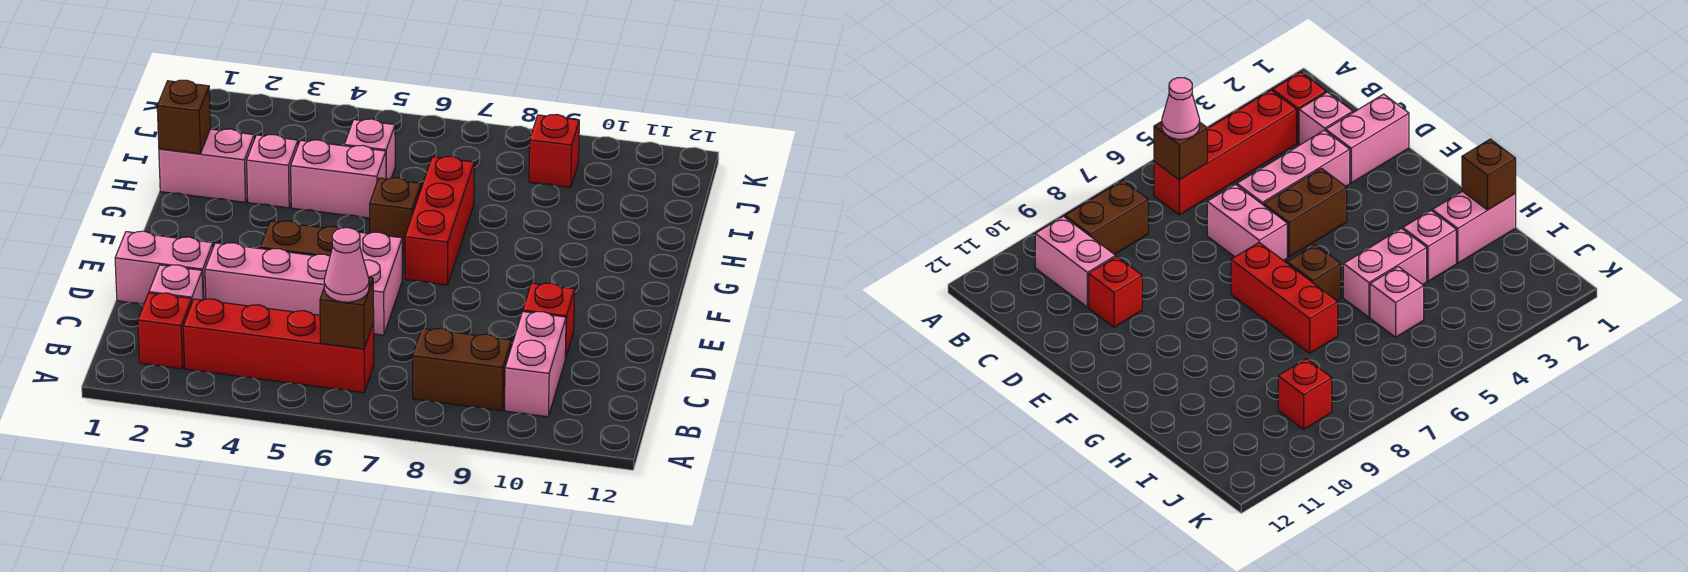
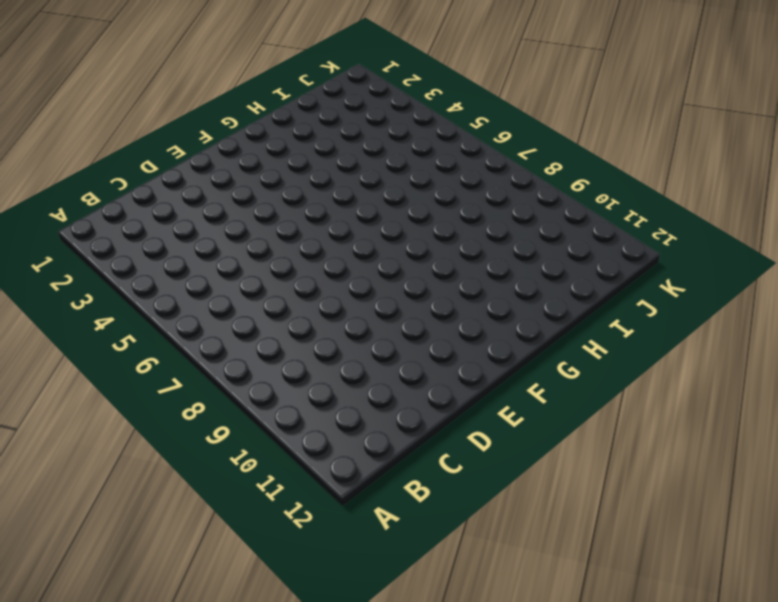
none -> red 1x1 brick [138,293,192,369]
none -> red 1x4 brick [183,299,374,393]
none -> brown 1x2 brick [413,328,511,411]

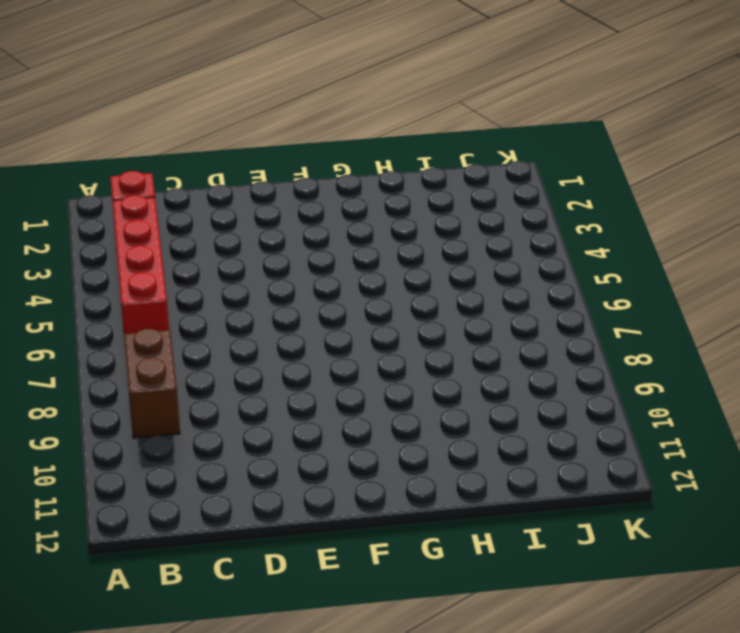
none -> pink 1x2 brick [505,312,566,417]
none -> pink 1x1 brick [149,265,203,302]
none -> pink 1x2 brick [115,231,213,304]

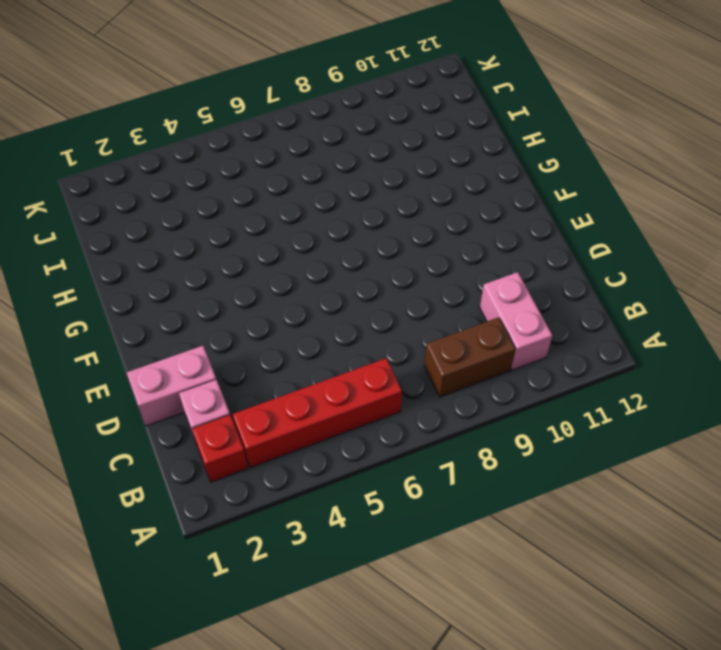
none -> pink 1x3 brick [205,243,330,315]
none -> pink 1x2 brick [360,232,402,335]
none -> red 1x1 brick [523,283,575,358]

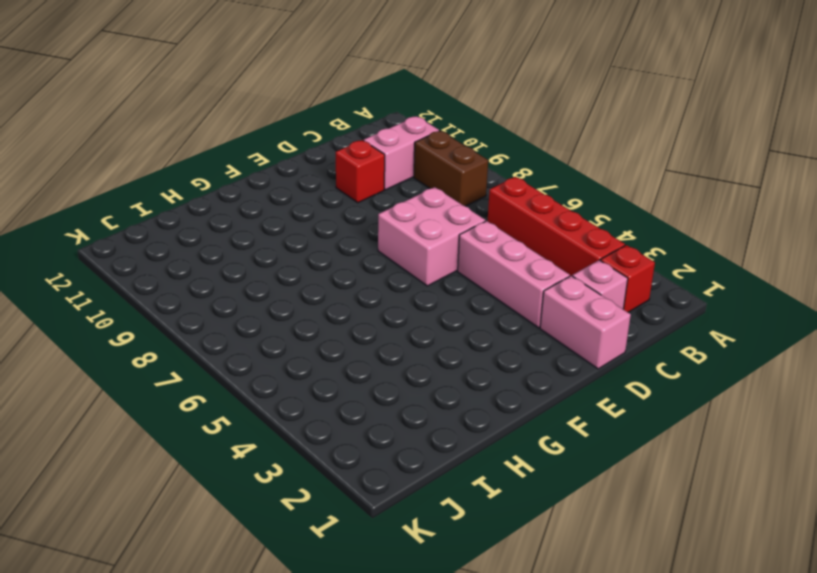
pink 2x2 brick [378,187,485,286] -> pink 1x2 brick [360,232,402,335]
none -> brown 1x2 brick [260,221,340,256]
none -> red 1x3 brick [405,156,474,285]
none -> brown 1x1 brick [370,178,421,251]

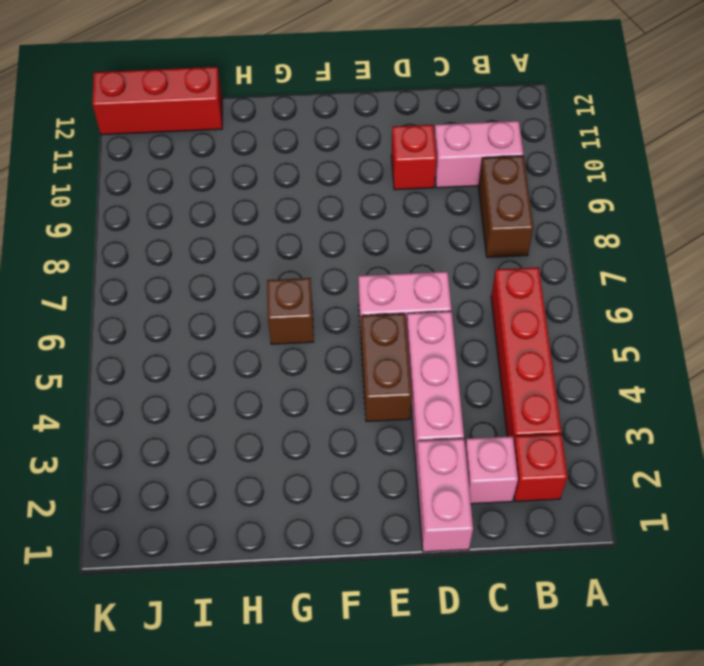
red 1x3 brick [92,67,222,135] -> red 1x3 brick moved to [405,156,474,285]
none -> pink 1x2 brick [159,129,254,202]
none -> pink 1x1 brick [247,135,298,208]
none -> pink 1x2 brick [291,140,386,218]

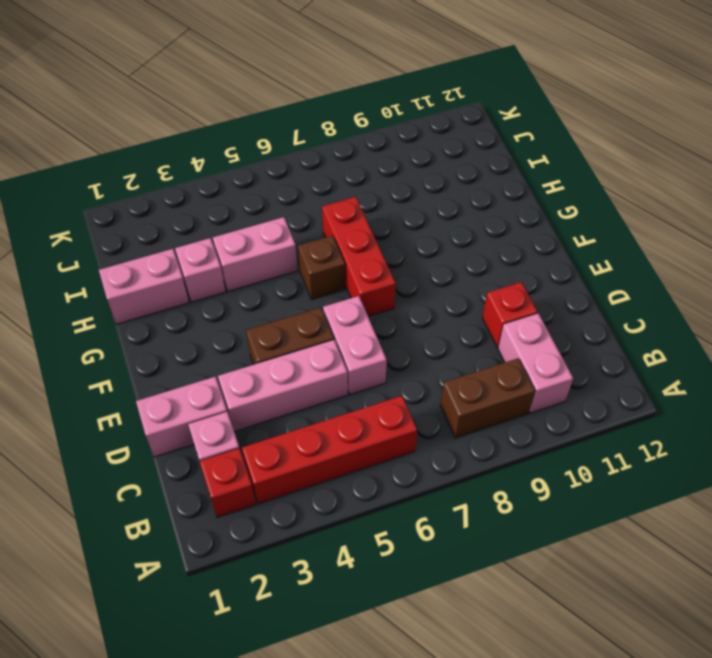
none -> pink 1x1 brick [344,119,395,179]
none -> red 1x1 brick [529,114,579,188]
none -> brown 1x1 brick [320,277,374,349]

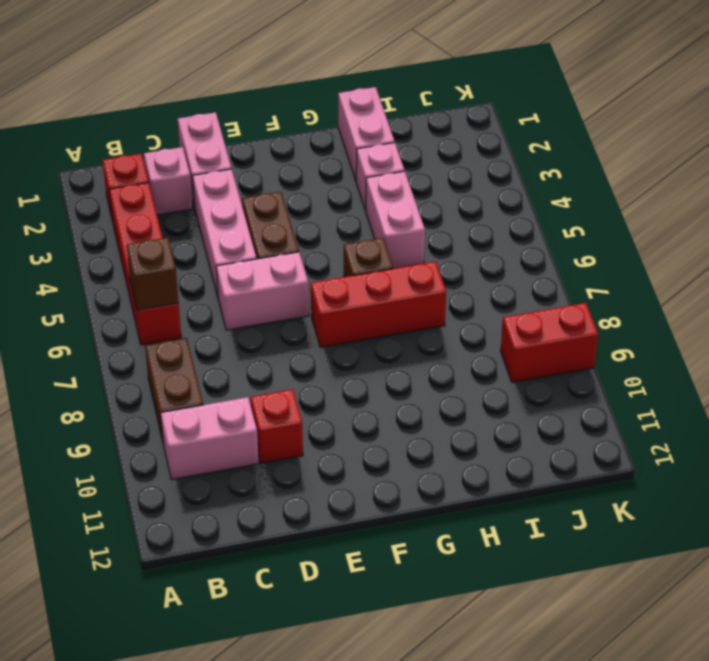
red 1x2 brick [501,303,598,383] -> red 1x1 brick [529,114,579,188]
none -> pink 1x1 brick [344,119,395,179]
none -> brown 1x1 brick [157,80,210,154]
none -> pink 1x1 cone [324,228,369,302]

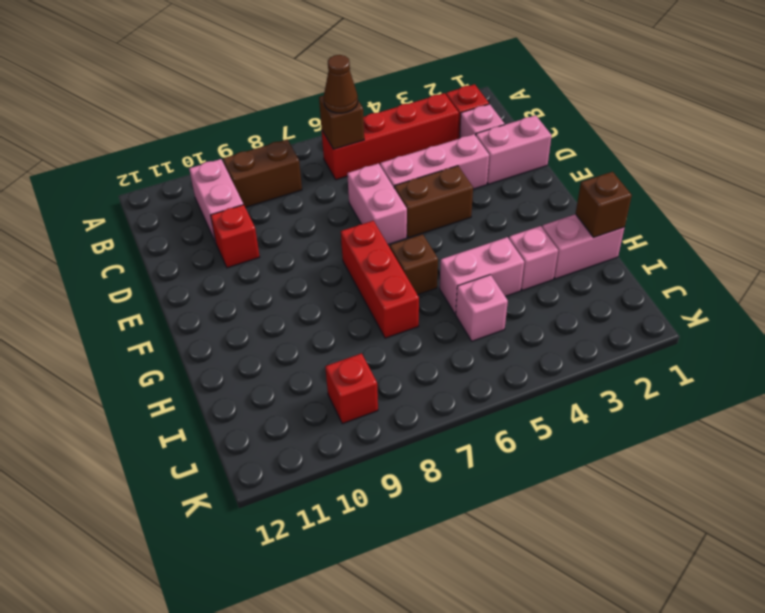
brown 1x1 cone [324,55,358,113] -> pink 1x1 cone [324,228,369,302]

